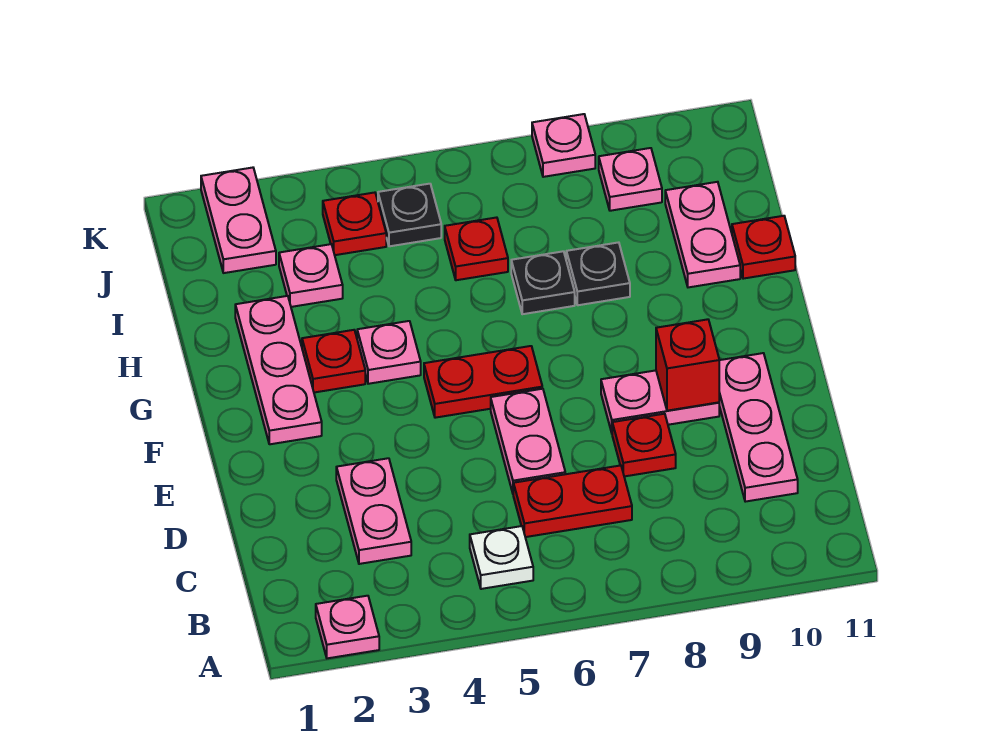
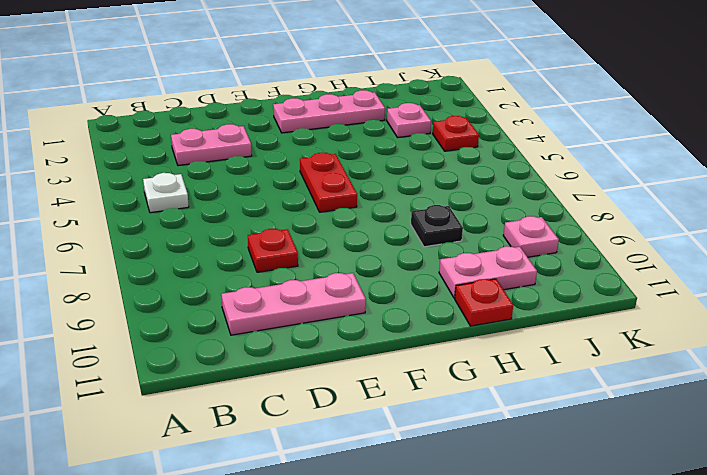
none -> pink 1x1 plate [316,596,379,658]
none -> red 1x2 plate [513,465,632,537]
none -> pink 1x2 plate [491,389,565,493]

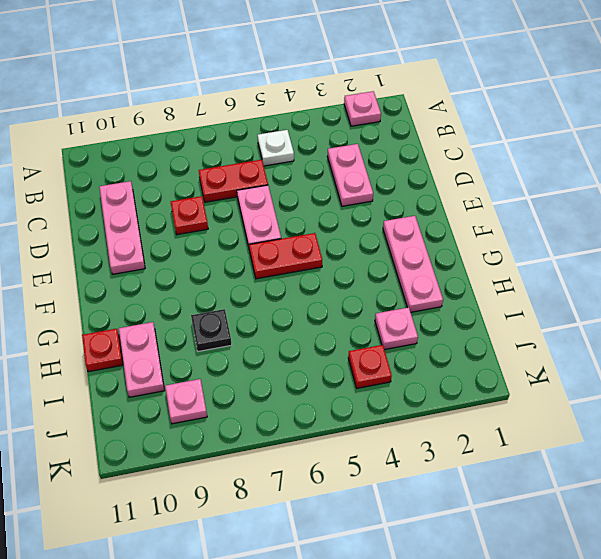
none -> pink 1x2 plate [601,370,719,432]
none -> red 1x1 plate [302,330,365,393]
none -> pink 1x1 plate [357,321,421,384]

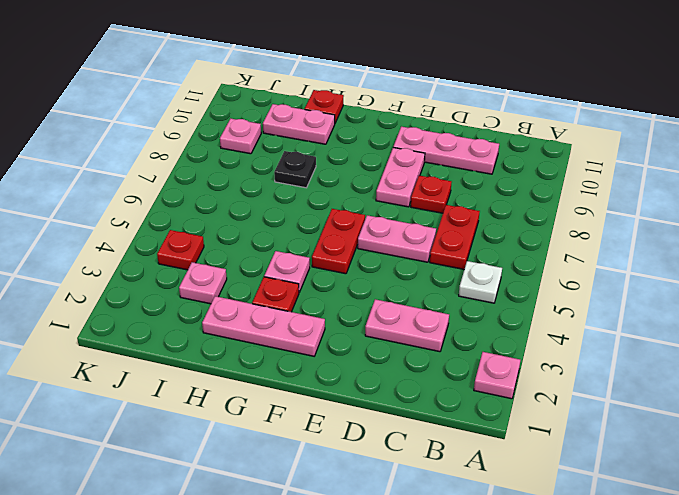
none -> black 1x1 plate [511,251,575,314]
none -> red 1x1 plate [445,217,508,280]
none -> pink 1x2 plate [201,168,276,273]

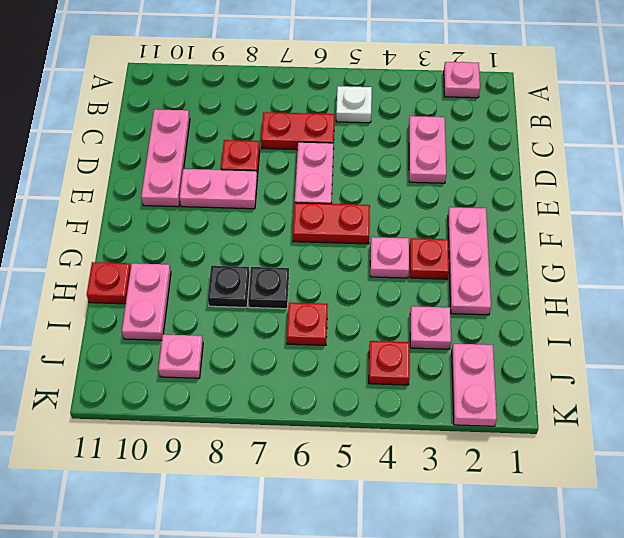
none -> black 1x1 plate [378,184,441,246]
none -> pink 1x1 plate [532,114,595,177]
none -> red 1x1 brick [656,319,719,411]

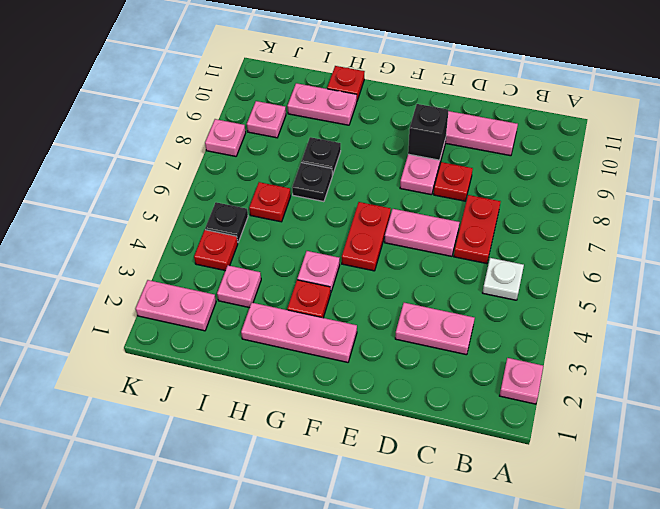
black 1x1 brick [408,104,449,160] -> red 1x1 brick [656,319,719,411]

